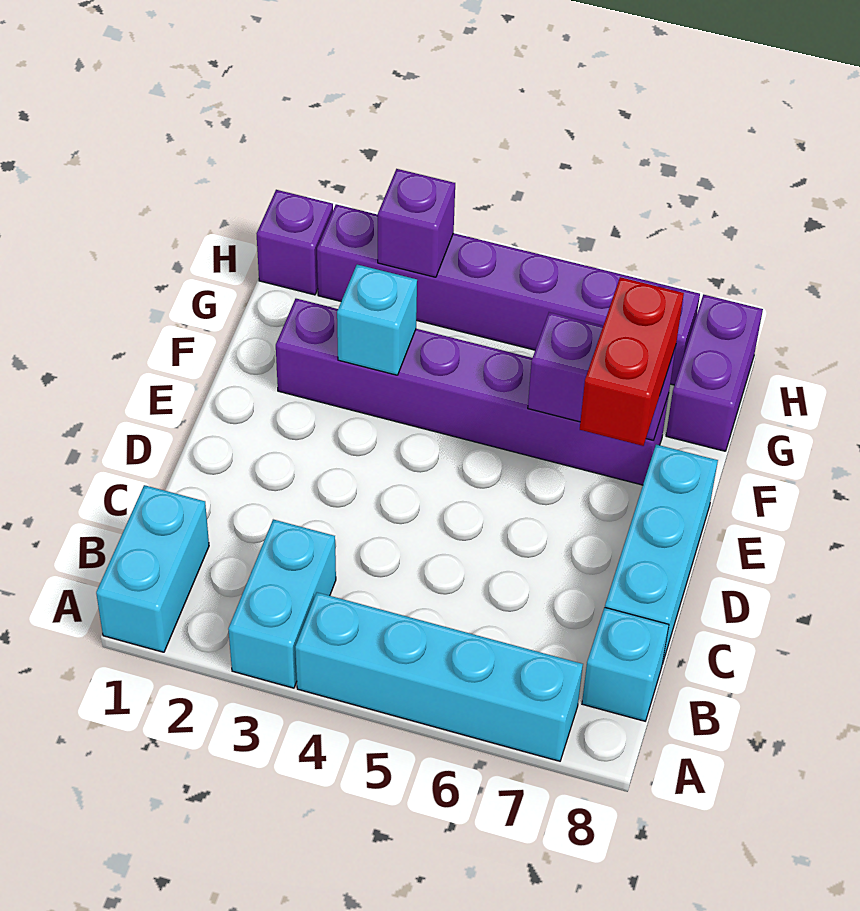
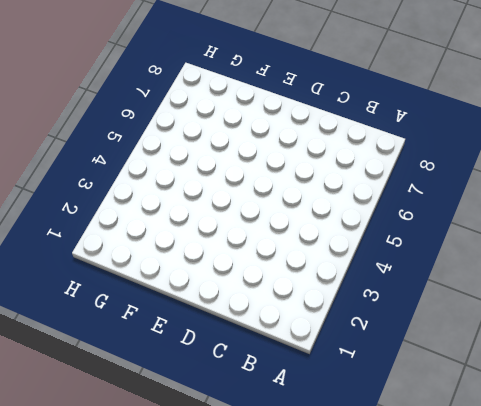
none -> cyan 1x2 brick [96,485,209,652]
none -> cyan 1x2 brick [228,520,336,688]
none -> cyan 1x4 brick [295,592,583,761]

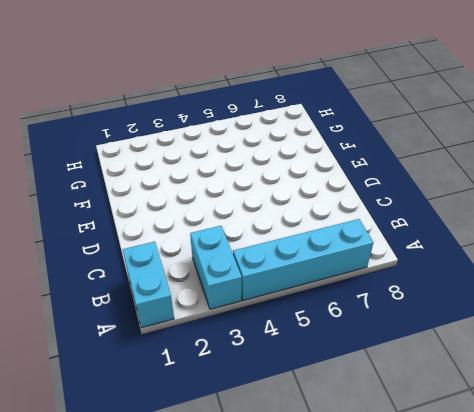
none -> cyan 1x1 brick [582,608,669,721]
none -> cyan 1x3 brick [605,445,718,664]
none -> purple 1x6 brick [276,299,669,485]

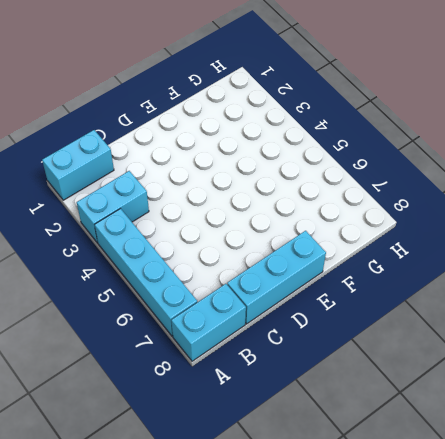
cyan 1x2 brick [171,284,246,361] -> cyan 1x1 brick [582,608,669,721]
none -> purple 1x6 brick [276,299,669,485]
none -> purple 1x2 brick [666,294,763,451]
none -> purple 1x1 brick [256,190,333,295]

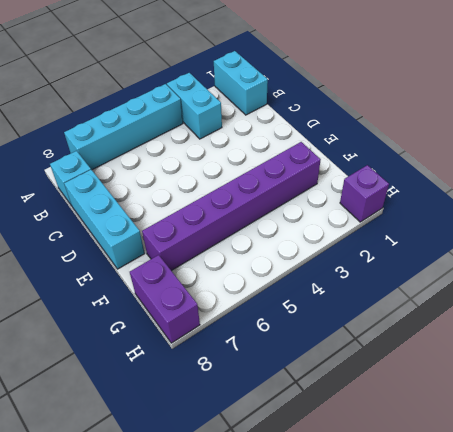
none -> purple 1x6 brick [317,204,700,385]
none -> cyan 1x1 brick [337,265,417,375]
none -> purple 1x2 brick [528,312,676,441]

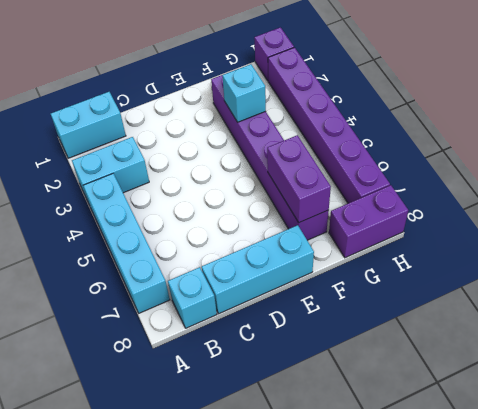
none -> purple 1x1 brick [378,169,455,277]
none -> red 1x2 brick [580,277,684,446]

